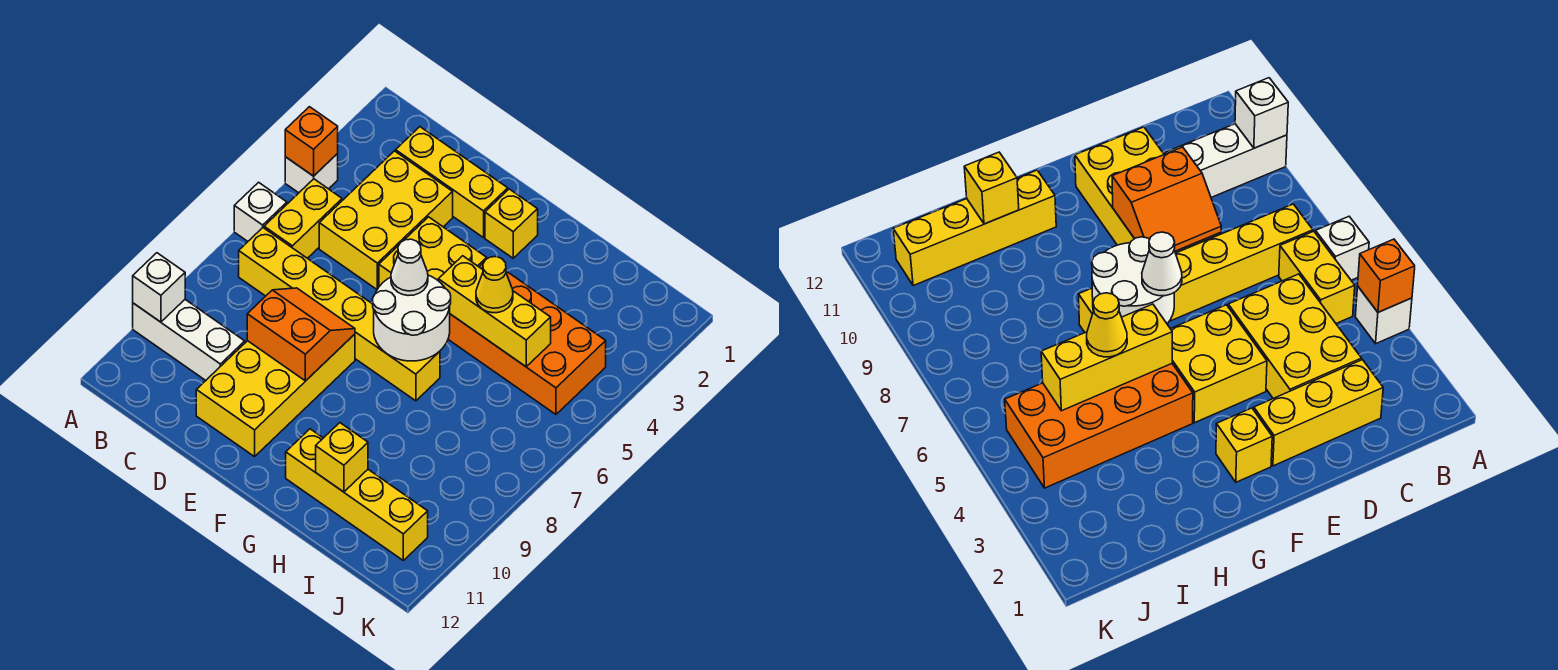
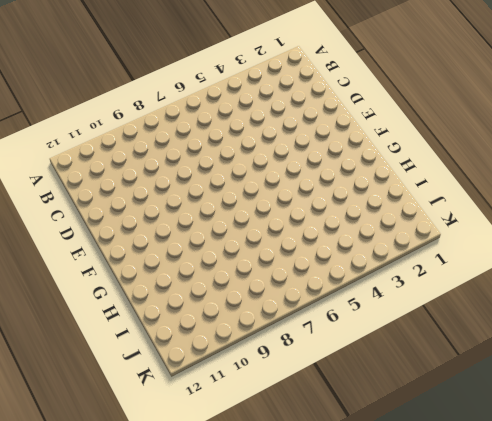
none -> white 1x1 brick [285,154,338,193]
none -> white 1x1 brick [234,182,287,241]
none -> white 1x3 brick [133,300,245,380]

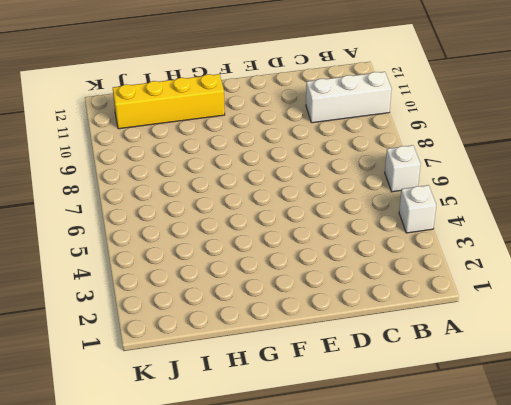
none -> yellow 1x2 brick [264,179,342,258]
none -> yellow 1x6 brick [239,228,440,401]
none -> yellow 1x3 brick [396,127,508,238]

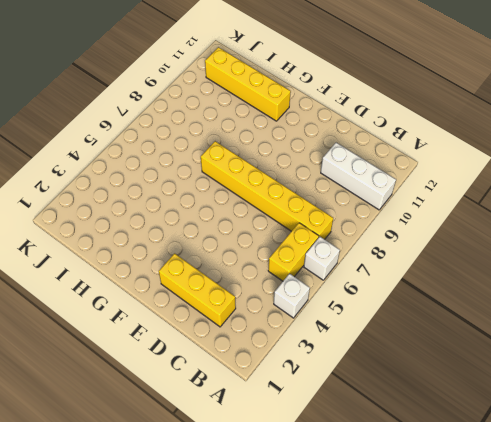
none -> yellow 2x3 brick [319,151,453,289]
none -> yellow 2x4 brick [196,334,355,457]
none -> yellow 2x2 brick [379,217,487,286]

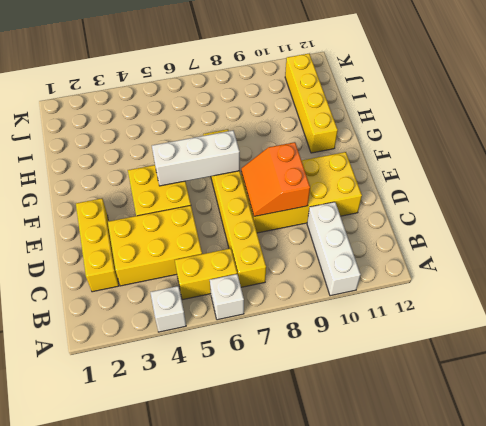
white 1x3 brick [152,130,240,186] -> white 2x2 round brick [372,275,451,361]
none -> yellow 1x1 brick [485,189,538,258]
none -> orange 2x4 brick [448,264,606,414]
none -> orange 1x1 brick [285,107,338,176]

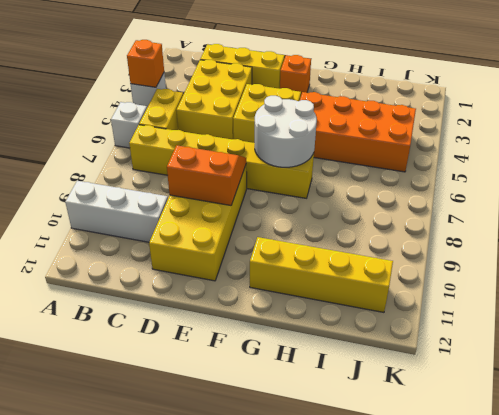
orange 1x1 brick [280,55,311,95] -> yellow 1x1 brick [485,189,538,258]
none -> white 1x1 brick [133,253,185,322]
none -> yellow 1x3 brick [438,256,551,367]
none -> yellow 1x1 brick [316,423,368,492]

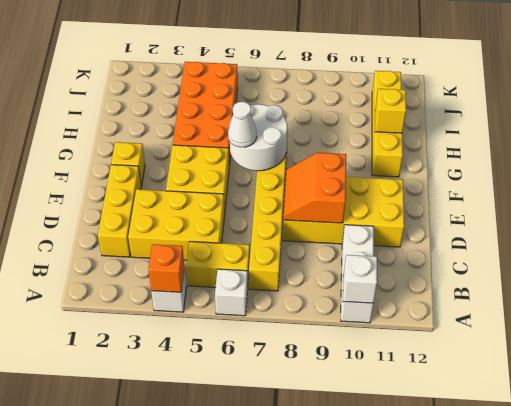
none -> yellow 1x3 brick [438,256,551,367]
none -> yellow 1x1 cone [476,257,513,313]

